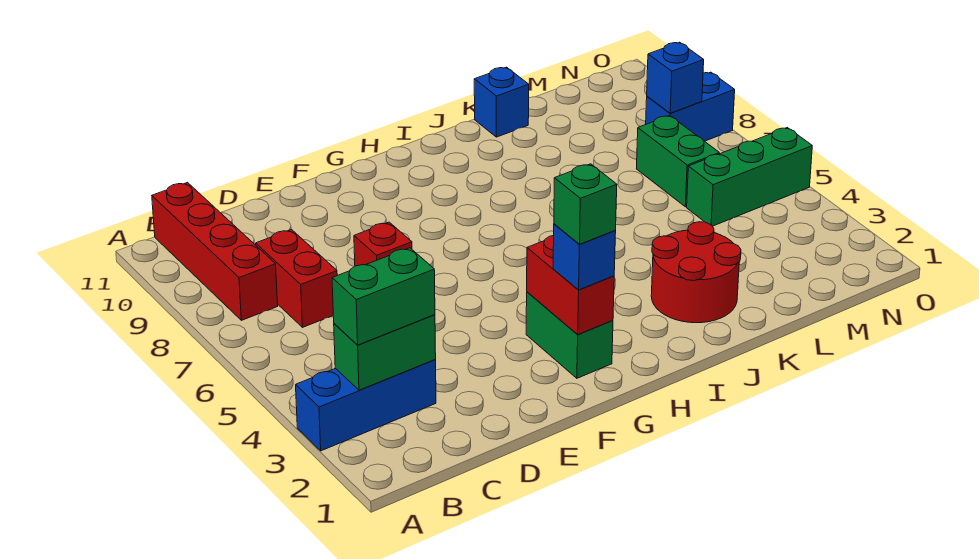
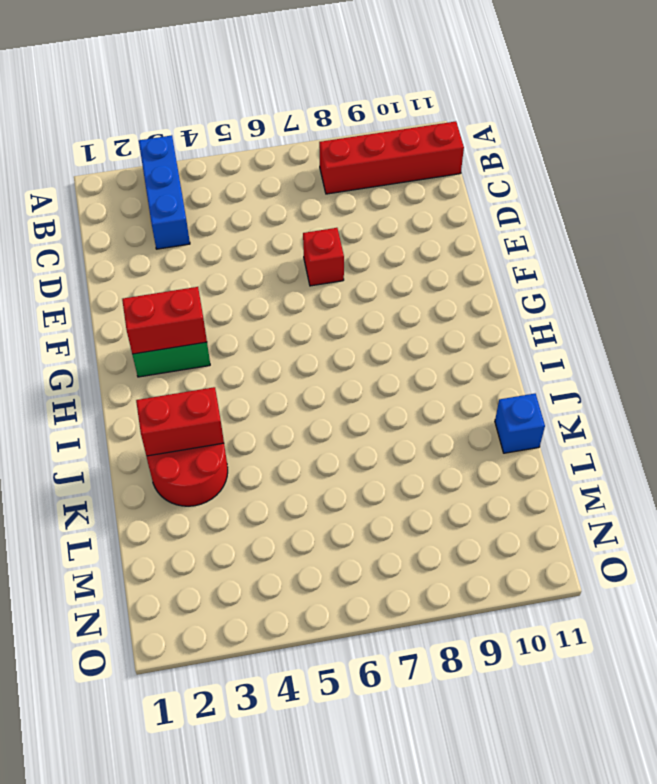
red 1x2 brick [136,387,224,456] -> red 1x2 brick moved to [256,230,337,327]
none -> green 1x3 brick [687,128,812,226]
none -> green 1x2 brick [637,116,719,207]
none -> blue 1x2 brick [646,72,735,141]

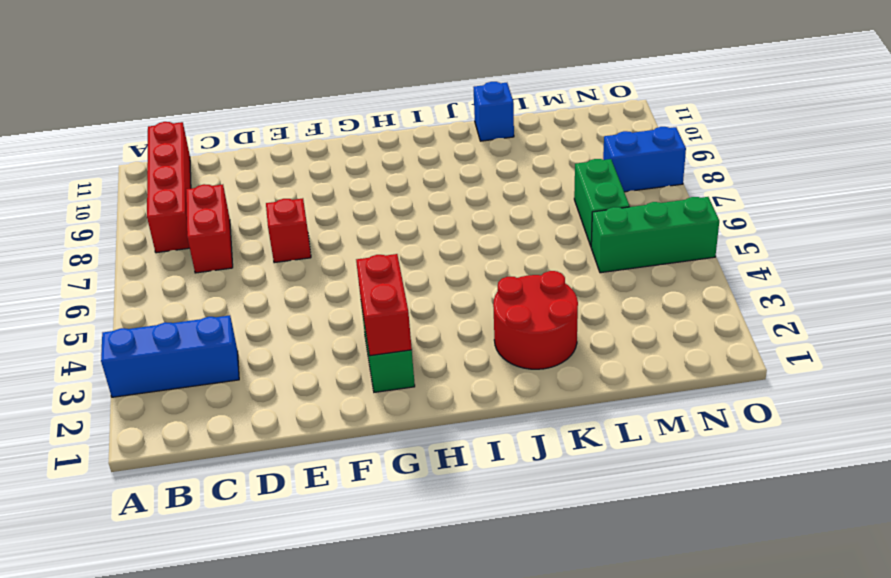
none -> green 1x2 brick [334,315,436,390]
none -> blue 1x1 brick [647,42,704,113]
none -> green 1x2 brick [332,248,435,345]

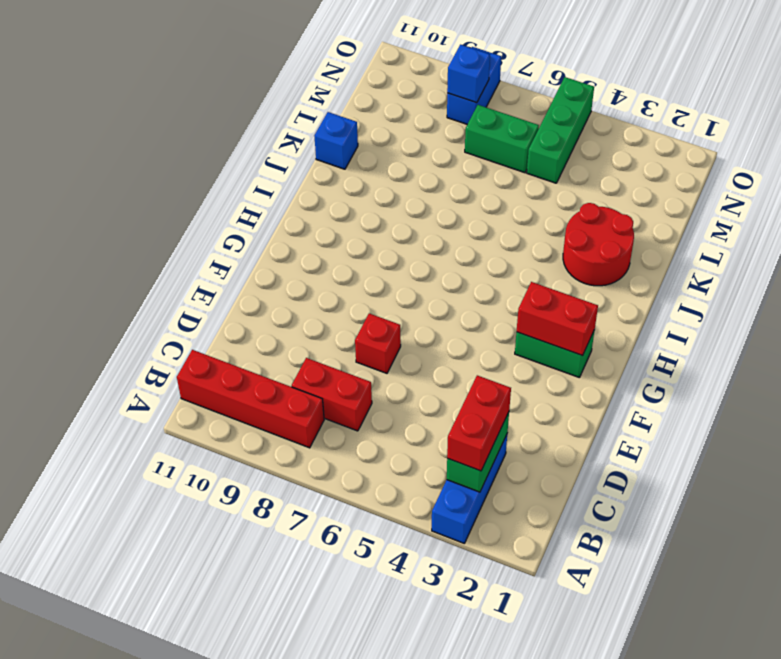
red 1x2 brick [447,375,511,471] -> green 1x2 brick [332,248,435,345]
none -> blue 1x1 brick [553,224,616,290]
none -> green 1x1 brick [554,164,617,244]

